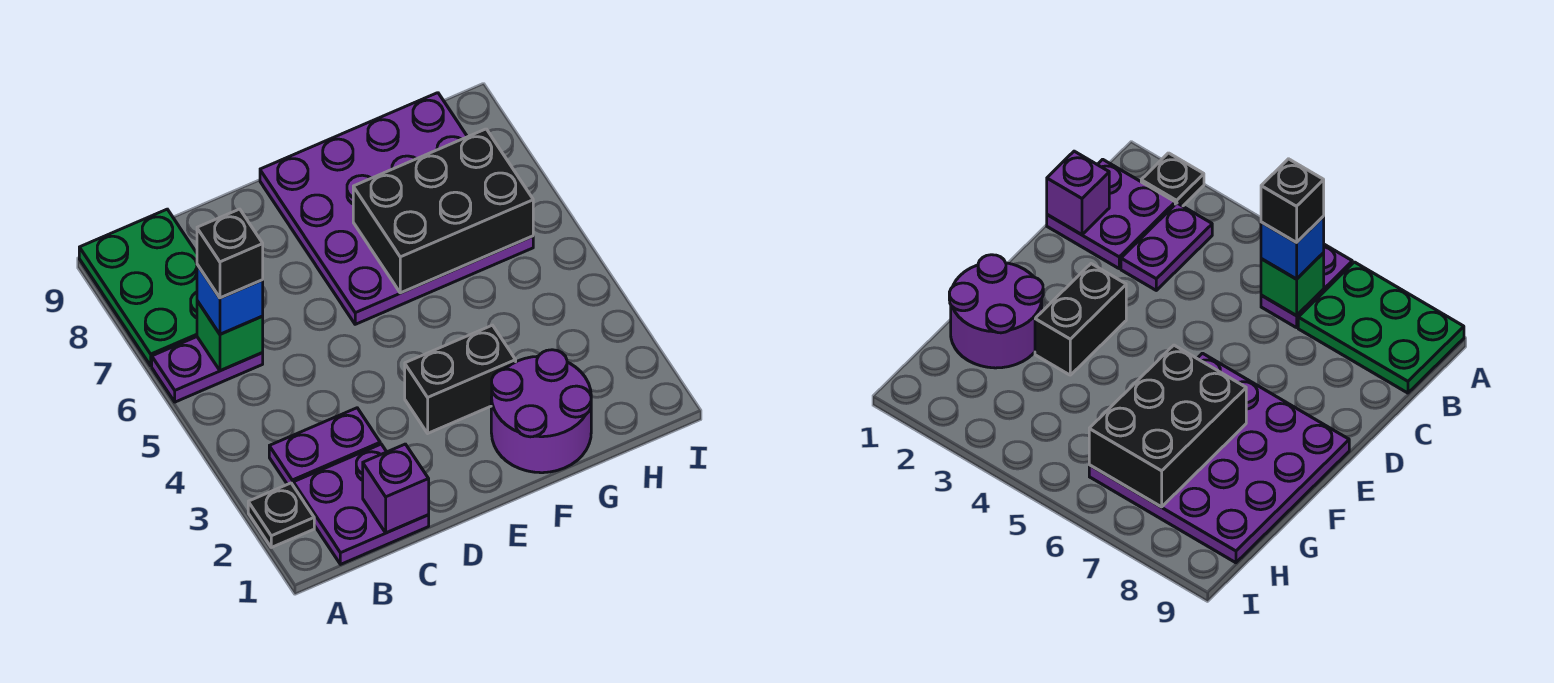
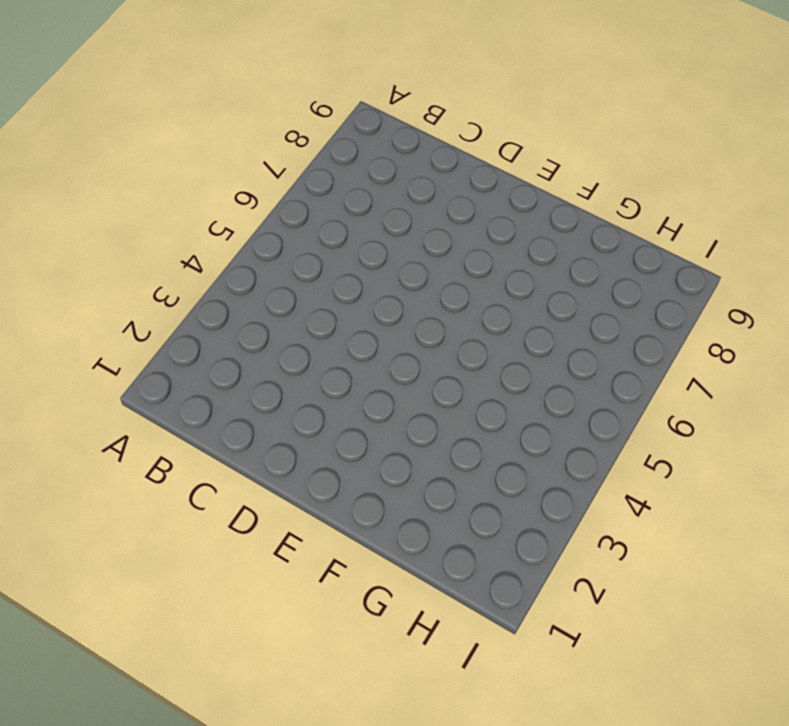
none -> black 1x1 plate [248,483,314,547]
none -> purple 1x2 plate [152,337,263,402]
none -> green 2x3 plate [79,209,197,366]

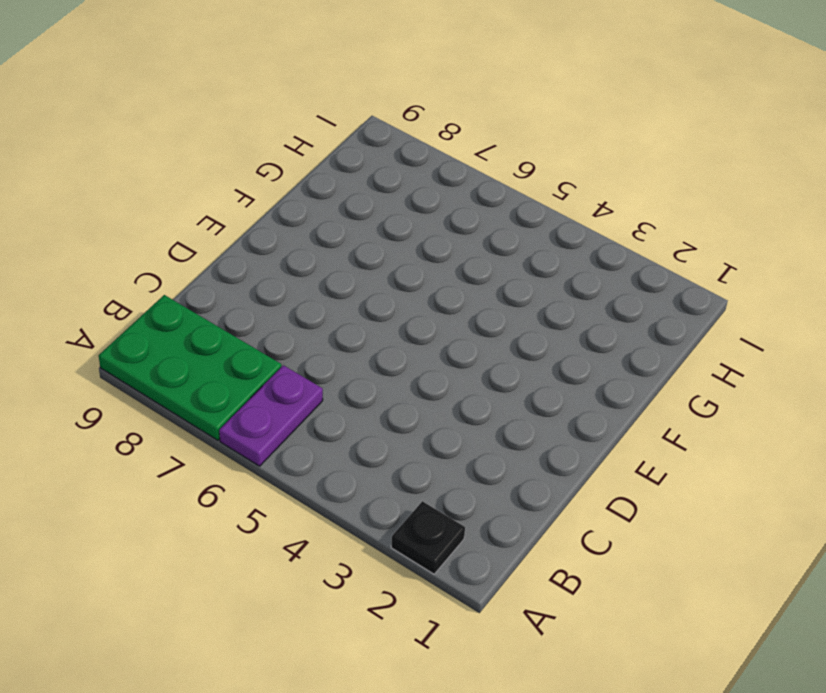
none -> purple 2x2 plate [293,444,429,564]
none -> purple 1x2 plate [269,408,380,485]
none -> black 1x2 brick [405,325,516,433]

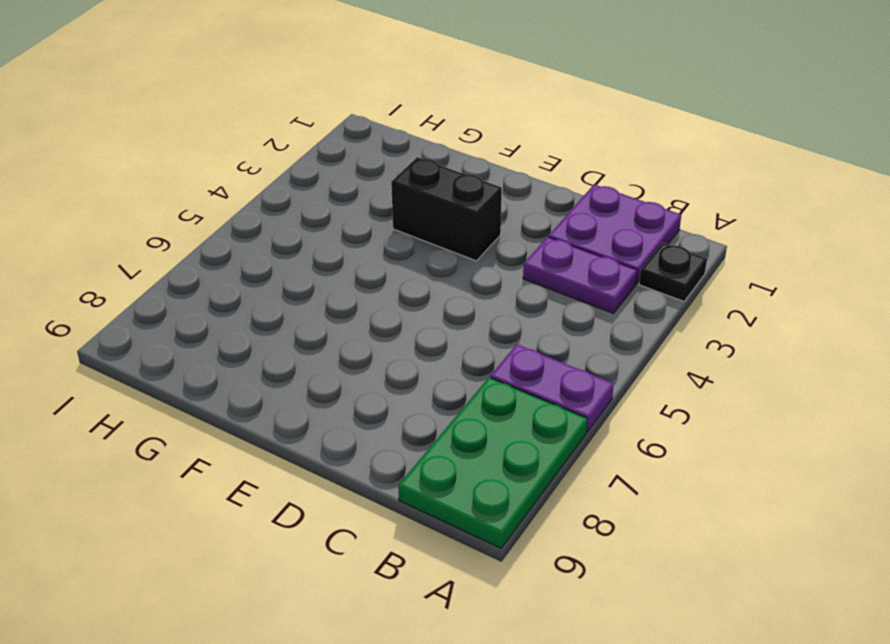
none -> purple 4x4 plate [260,93,533,324]
none -> purple 2x2 round brick [491,350,591,473]
none -> green 1x1 brick [197,301,263,371]

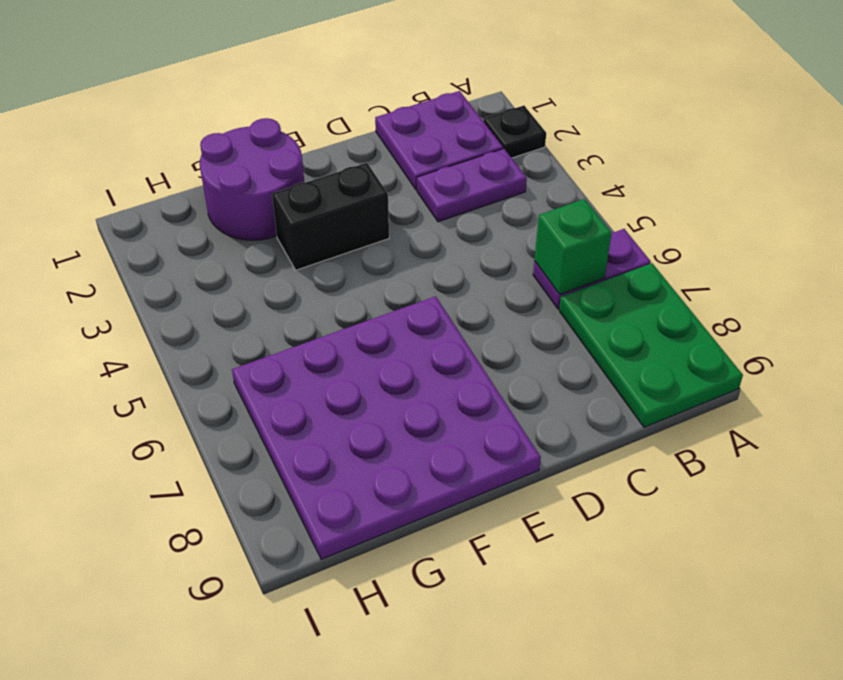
none -> purple 1x1 brick [363,444,429,533]
none -> black 2x3 brick [353,129,533,293]
none -> blue 1x1 brick [197,265,263,334]

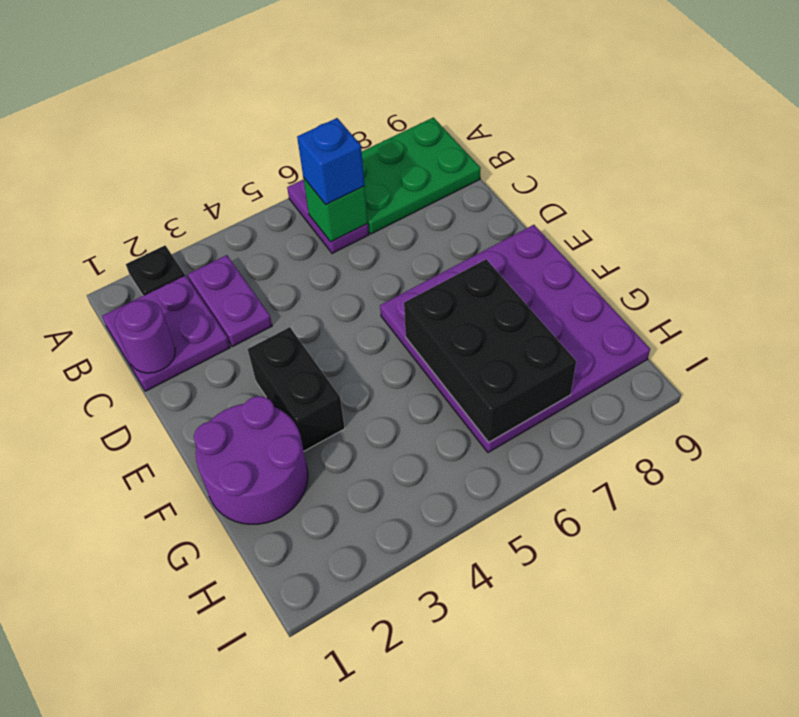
purple 1x1 round brick [115,300,175,373] -> purple 1x1 brick [363,444,429,533]
none -> black 1x1 brick [197,209,263,298]

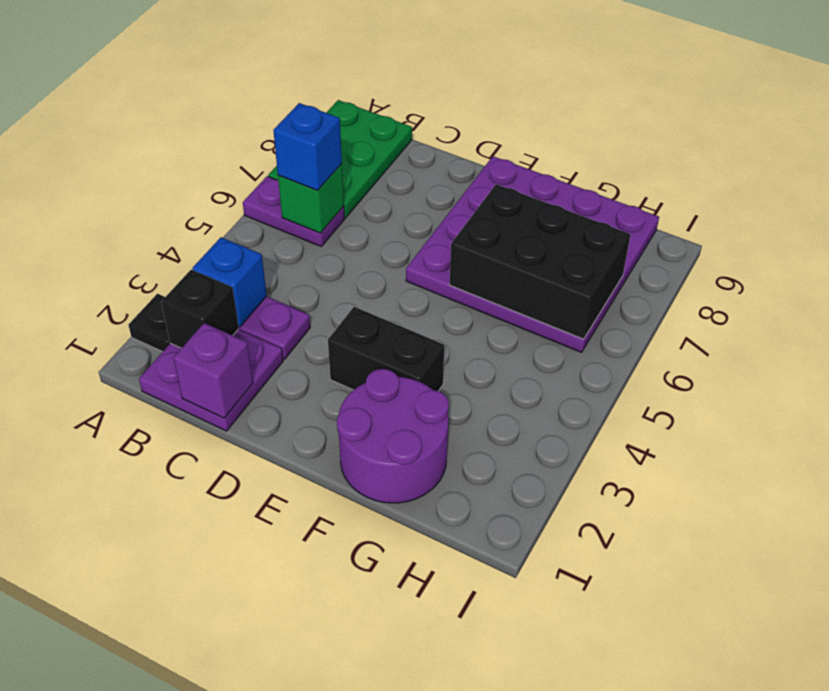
black 1x1 brick [161,270,239,348] -> black 1x1 brick moved to [197,209,263,298]
blue 1x1 brick [193,237,267,327] -> none

